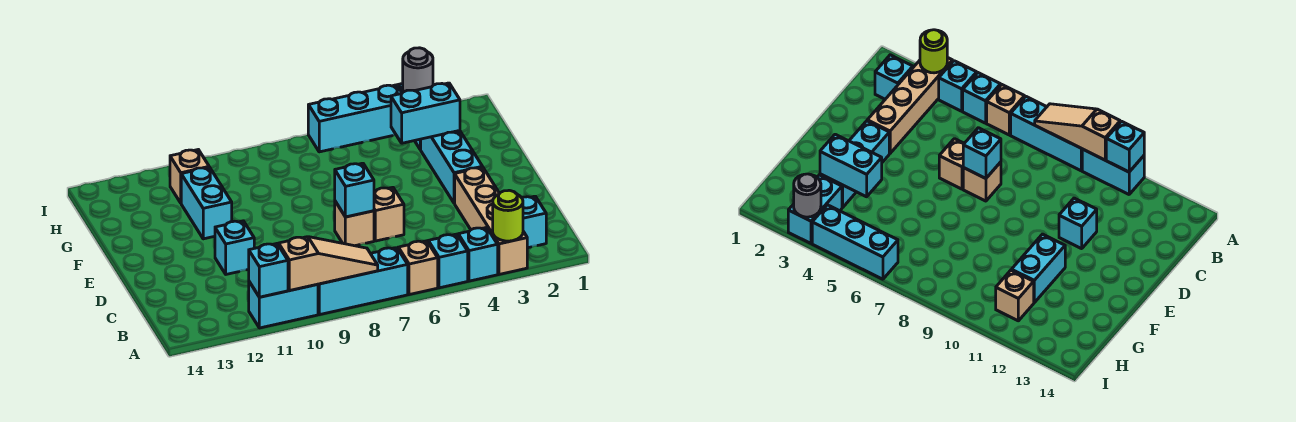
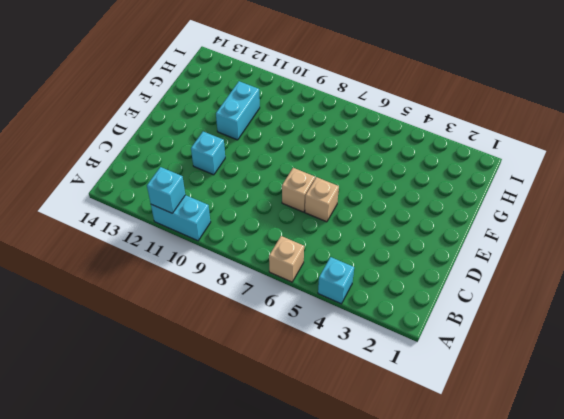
none -> tan 1x4 brick [455,167,527,274]
none -> cyan 1x1 brick [428,234,468,288]
none -> cyan 1x3 brick [318,248,408,315]

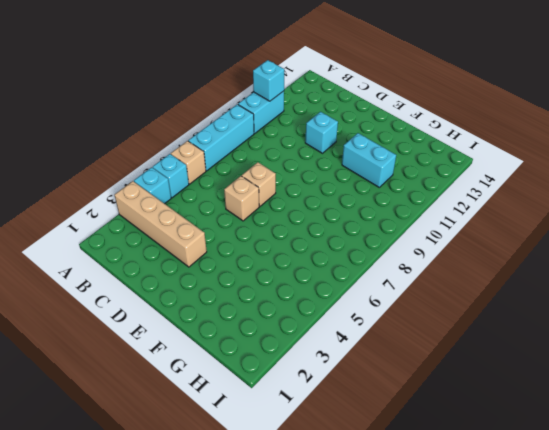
none -> cyan 1x1 brick [522,196,546,248]
none -> cyan 1x3 brick [420,131,483,203]
none -> cyan 1x2 brick [788,175,842,243]

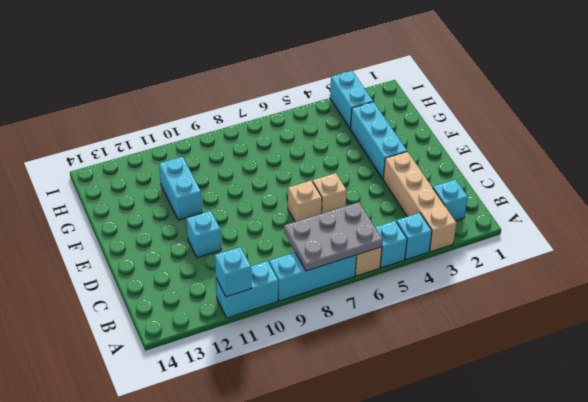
grey 2x3 plate [284,202,383,271] -> tan 1x3 slope [279,237,378,290]
none -> tan 1x1 brick [170,150,209,203]
none -> cyan 1x3 brick [308,85,402,152]
none -> lime 1x1 round brick [493,190,523,241]

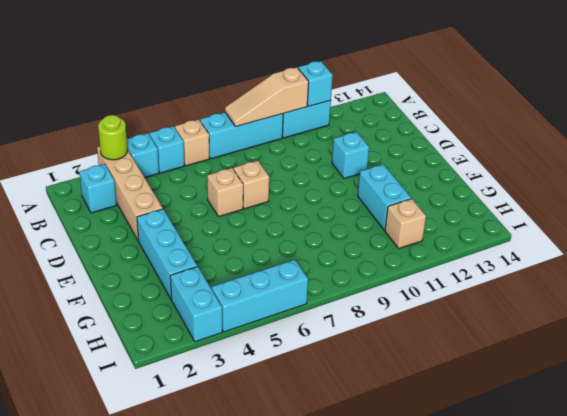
none -> cyan 1x1 brick [335,163,374,217]
none -> cyan 1x2 brick [391,83,460,143]
none -> grey 1x1 round brick [403,48,433,92]

